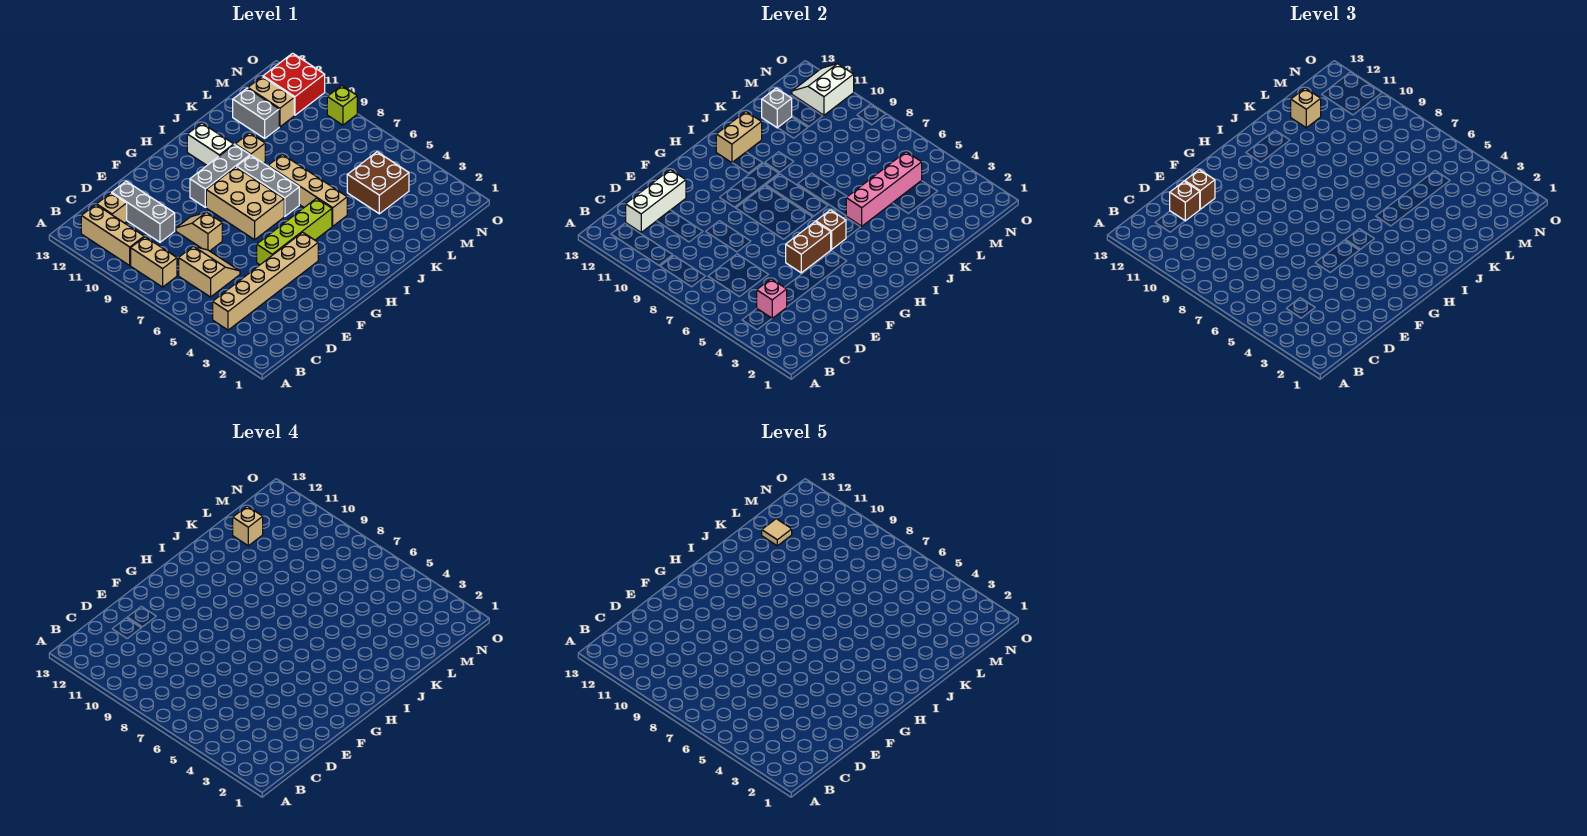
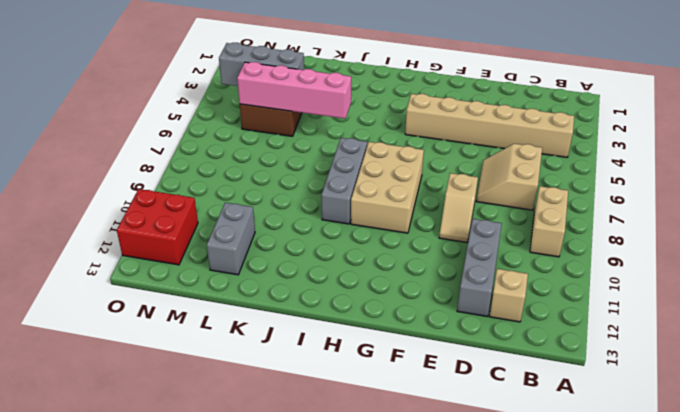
grey 1x3 brick [219,43,304,86] -> grey 1x3 brick moved to [190,145,250,207]
none -> tan 1x3 brick [81,205,144,266]
none -> lime 1x4 brick [257,198,332,265]
none -> white 1x2 brick [187,123,234,165]
none -> tan 1x4 brick [268,155,347,226]

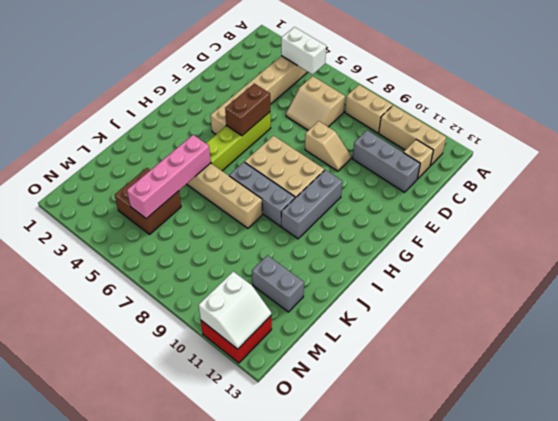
white 1x2 brick [281,27,326,74] -> white 1x2 brick moved to [187,123,234,165]
none -> tan 1x1 brick [235,133,265,163]
none -> tan 1x2 brick [248,77,294,127]
none -> lime 1x1 brick [327,86,357,125]
none -> pink 1x1 brick [757,279,787,318]

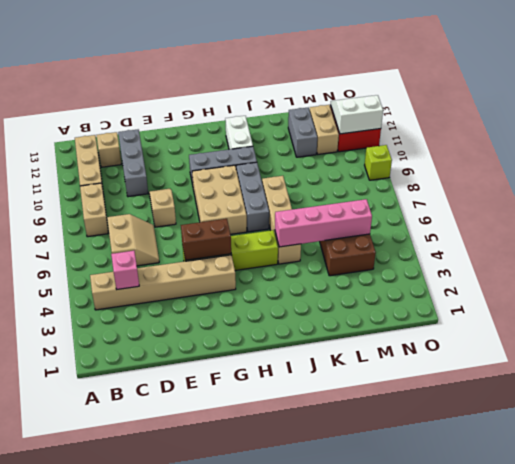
none -> tan 1x1 brick [235,133,265,163]
none -> white 1x3 brick [626,170,686,232]
none -> brown 1x1 brick [816,210,846,250]
none -> tan 1x2 brick [716,112,762,163]

